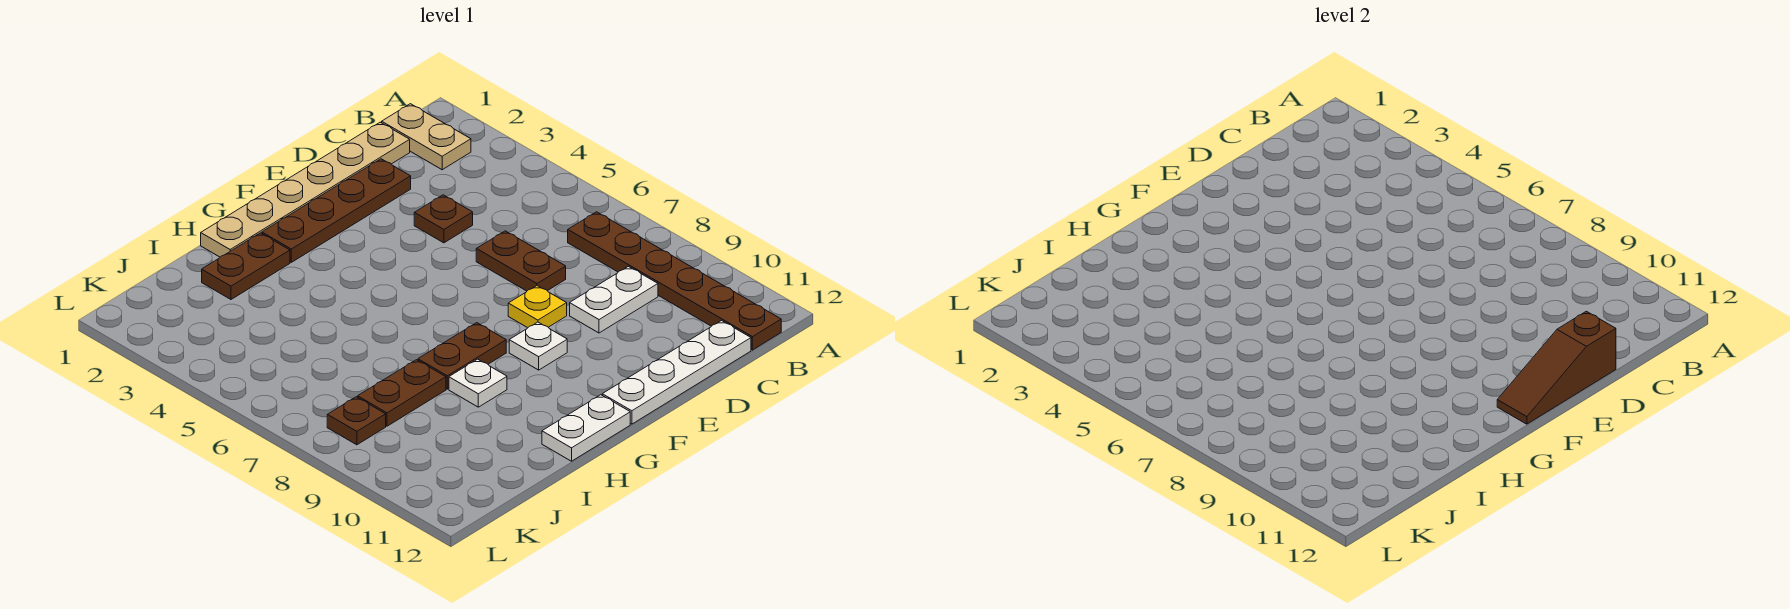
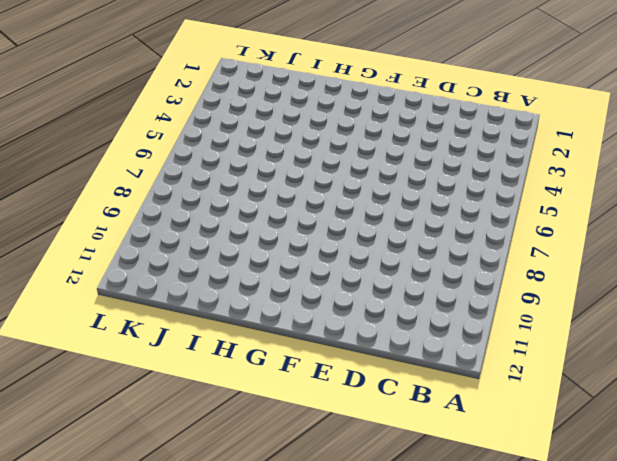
none -> tan 1x2 plate [382,104,471,170]
none -> brown 1x6 plate [568,212,781,350]
none -> tan 1x6 plate [201,122,410,257]

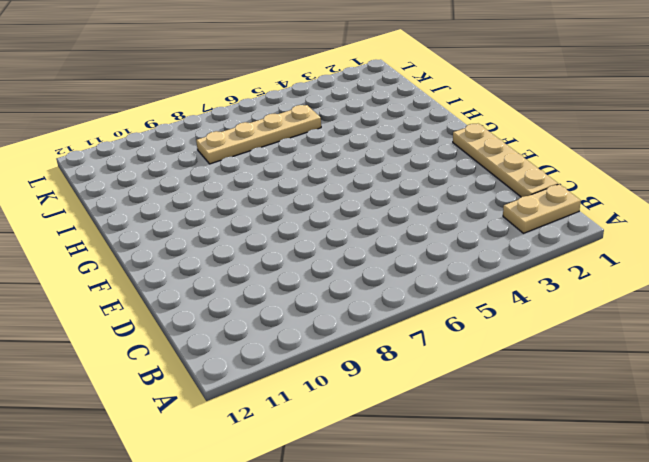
tan 1x4 plate [453,124,558,197] -> tan 1x6 plate [201,122,410,257]
tan 1x4 plate [196,105,321,164] -> brown 1x2 plate [358,360,446,426]
none -> brown 1x6 plate [568,212,781,350]
none -> white 1x2 plate [570,267,658,333]
none -> white 1x4 plate [602,321,751,424]

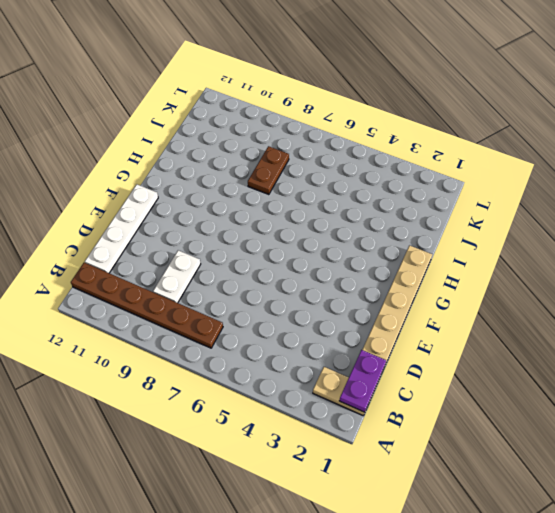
purple 1x2 plate [339,350,386,412] -> none
none -> brown 1x4 plate [262,159,411,262]
none -> brown 1x1 plate [414,195,473,243]
none -> brown 1x2 plate [476,231,566,291]

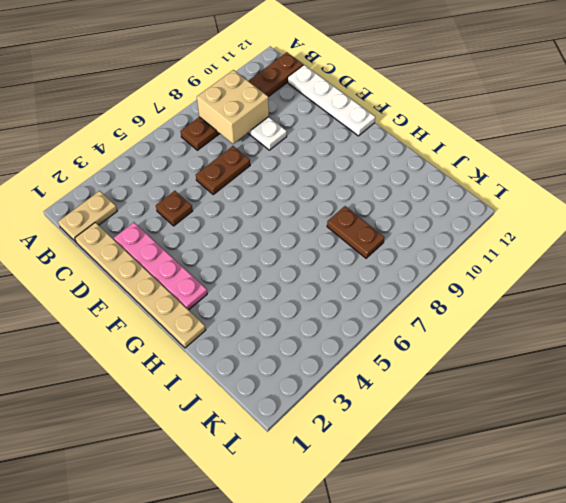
tan 2x2 brick [197,70,269,144] -> none
pink 1x4 plate [114,222,207,310] -> brown 1x4 plate [262,159,411,262]
none -> yellow 1x1 plate [508,286,567,328]
none -> white 1x1 plate [509,322,567,370]
none -> brown 1x2 plate [418,323,506,389]

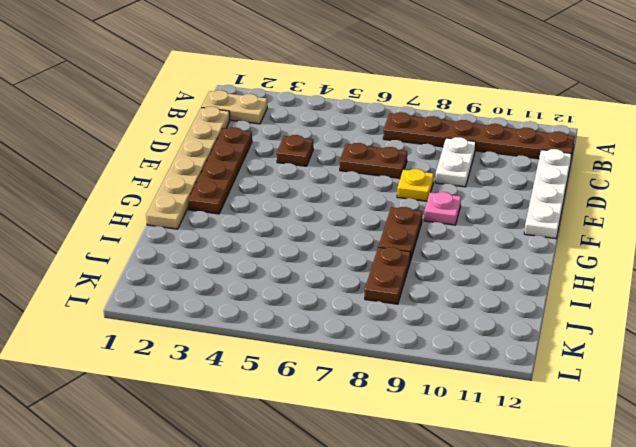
pink 1x1 plate [424,192,461,225] -> white 1x1 plate [509,322,567,370]
none -> white 1x2 plate [542,395,630,461]
none -> brown 1x2 plate [202,233,290,299]
none -> white 1x1 plate [449,359,507,407]

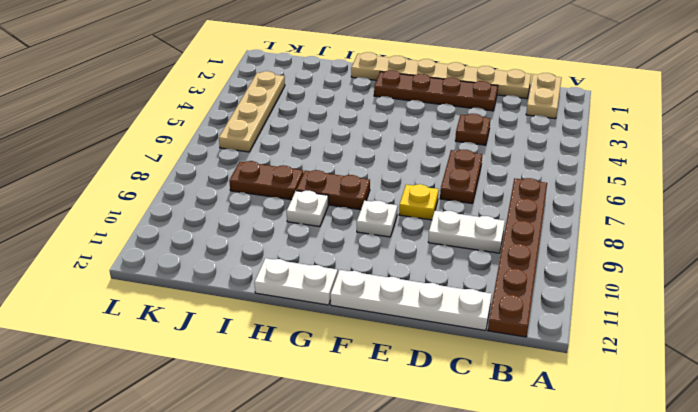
tan 1x4 plate [219,71,285,152] -> none
none -> brown 1x2 plate [202,233,290,299]
none -> brown 1x1 plate [327,397,386,445]
none -> brown 1x3 slope [1497,311,1616,424]

